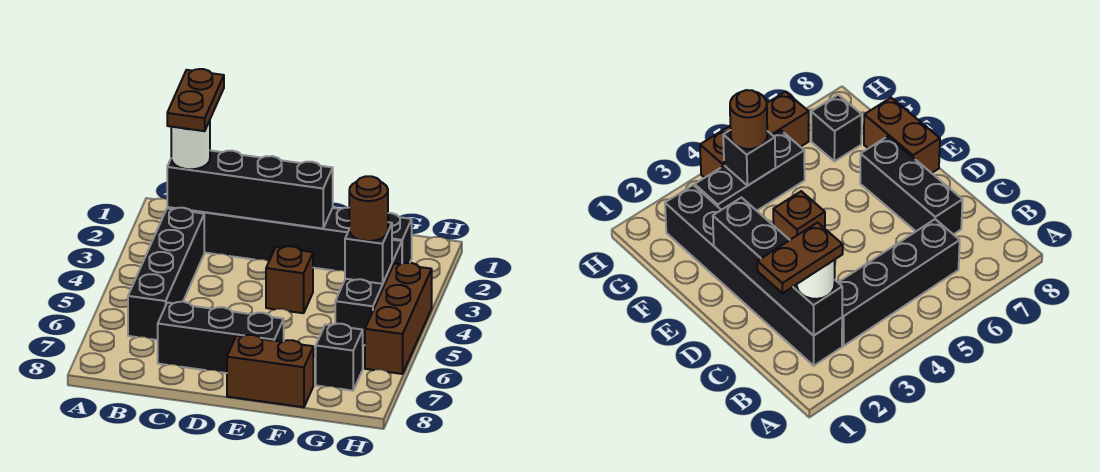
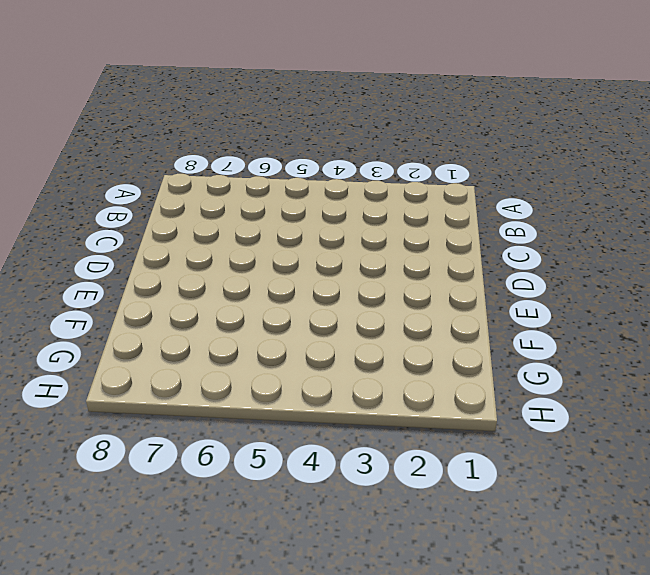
none -> black 1x6 brick [167,207,412,271]
none -> black 1x4 brick [128,208,204,340]
none -> black 1x3 brick [158,302,284,373]

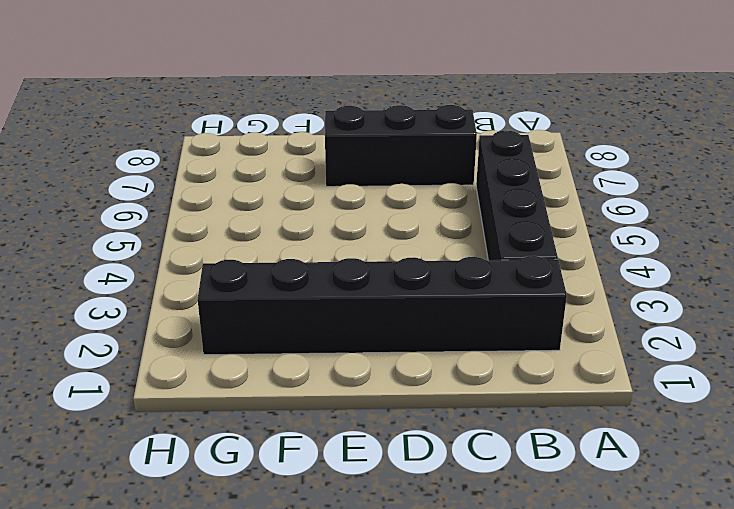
none -> brown 1x1 brick [266,246,313,313]
none -> brown 1x2 brick [227,335,313,407]
none -> black 1x3 brick [335,240,402,345]

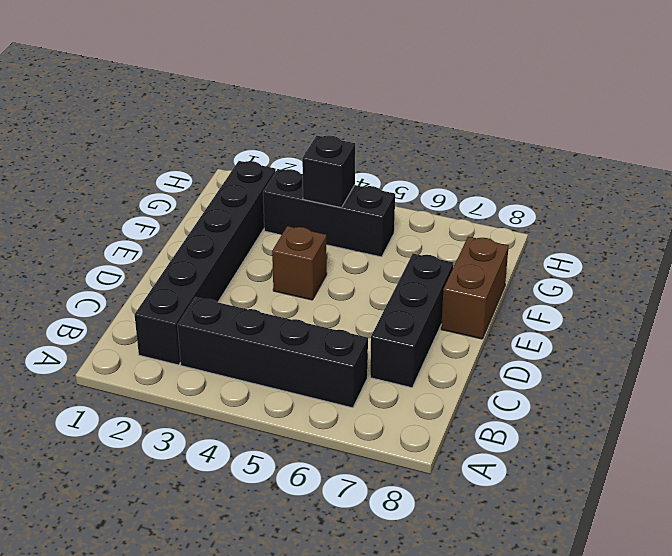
none -> black 1x1 brick [316,324,363,391]
none -> brown 1x3 brick [365,263,432,374]
none -> black 1x4 brick [167,151,333,229]

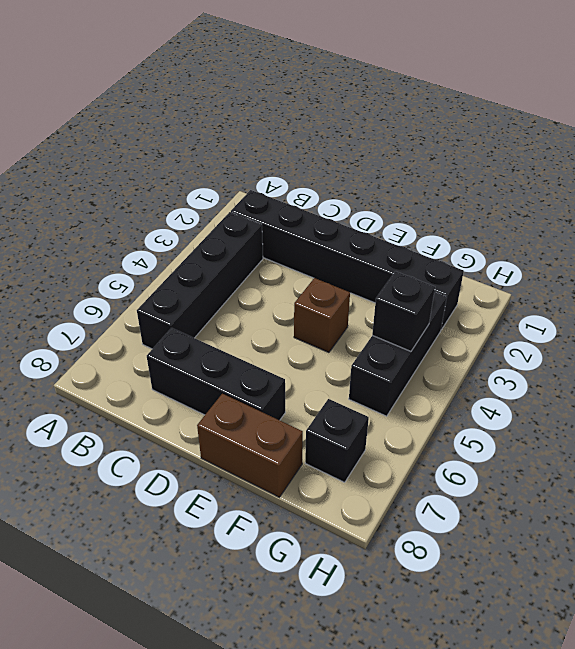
none -> brown 1x3 brick [365,263,432,374]
none -> black 1x4 brick [167,151,333,229]
none -> white 1x1 round brick [171,121,210,169]

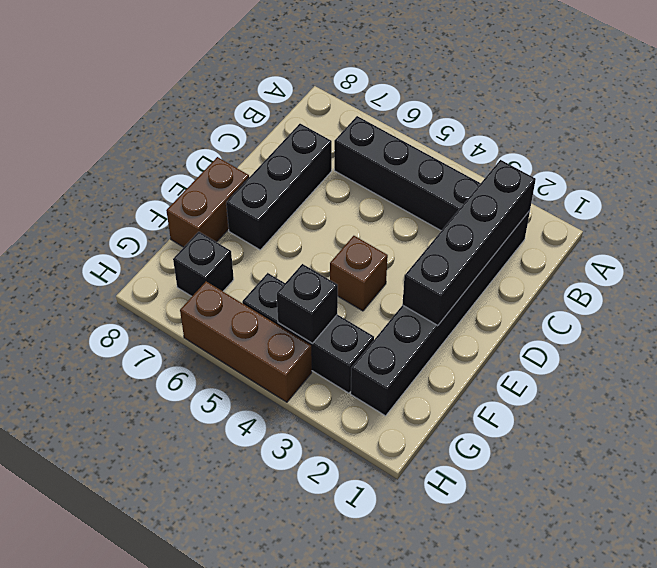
none -> white 1x1 round brick [171,121,210,169]
none -> brown 1x1 round brick [349,176,388,241]
none -> brown 1x2 plate [167,69,224,131]

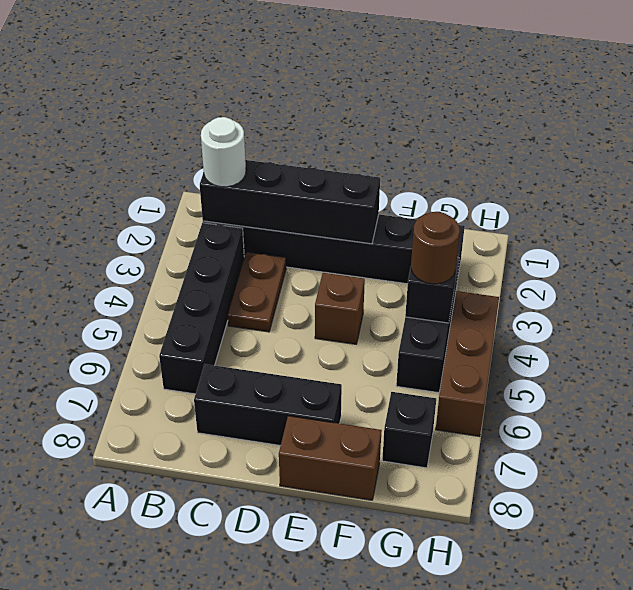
brown 1x2 plate [228,252,286,332] -> brown 1x2 plate moved to [167,69,224,131]

